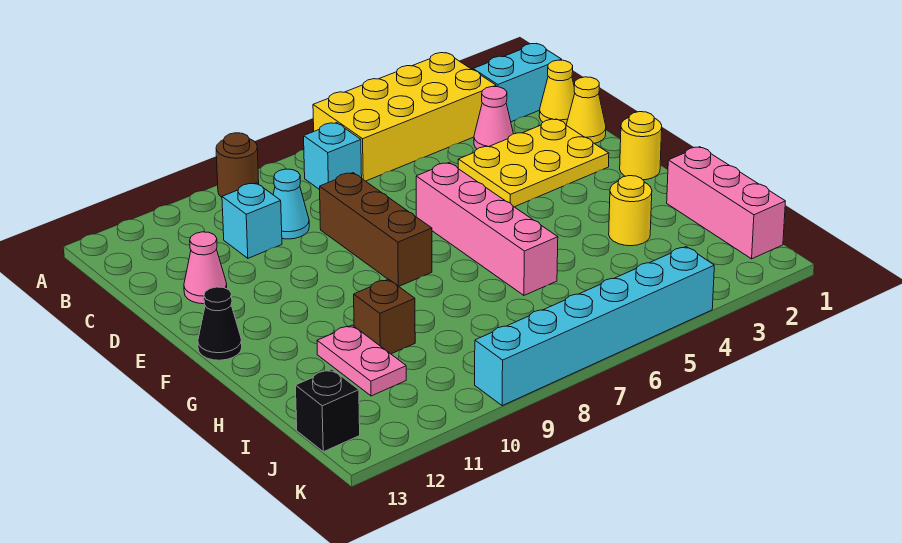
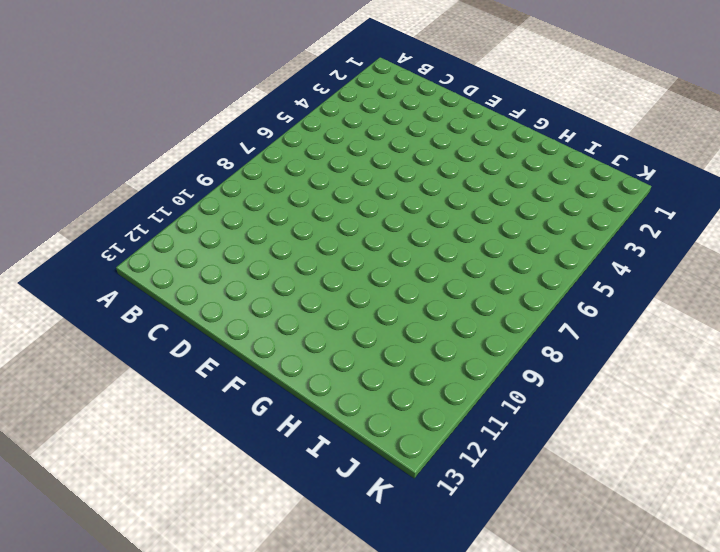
none -> yellow 2x4 brick [313,53,496,181]
none -> brown 1x1 round brick [216,133,259,197]
none -> cyan 1x2 brick [473,44,562,122]

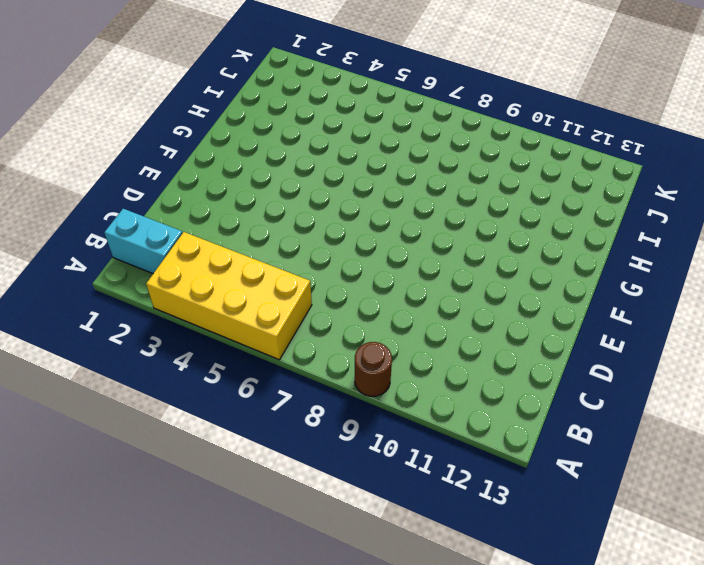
none -> cyan 1x1 brick [304,123,362,190]
none -> yellow 1x1 cone [539,60,575,124]
none -> pink 1x1 cone [474,86,513,149]

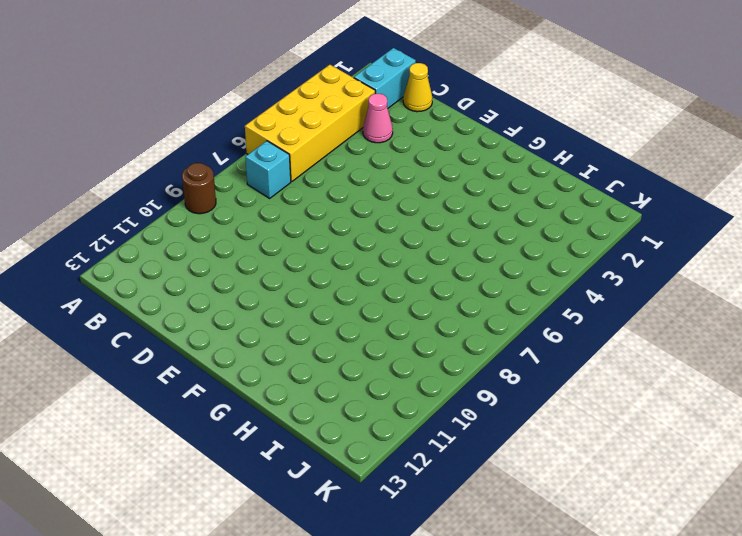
none -> cyan 1x1 cone [273,169,309,239]
none -> cyan 1x1 brick [222,183,282,258]
none -> yellow 1x1 cone [566,77,606,143]

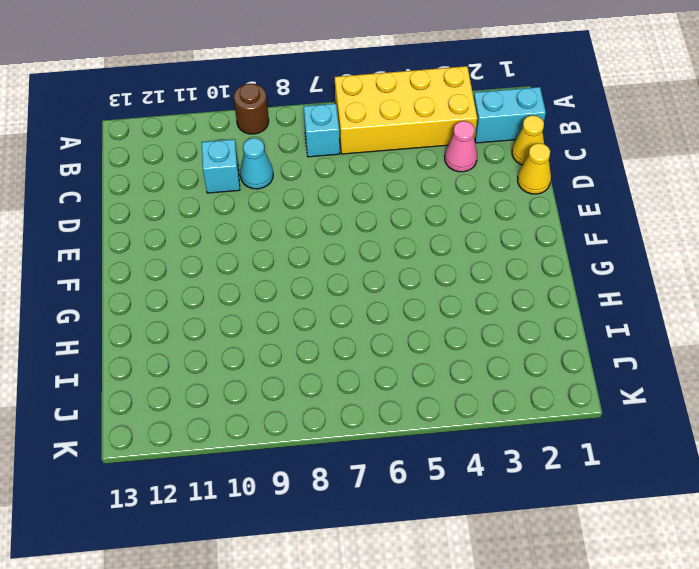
none -> yellow 2x3 plate [458,119,609,207]
none -> brown 1x3 brick [320,173,432,286]
none -> pink 1x1 cone [184,232,227,304]

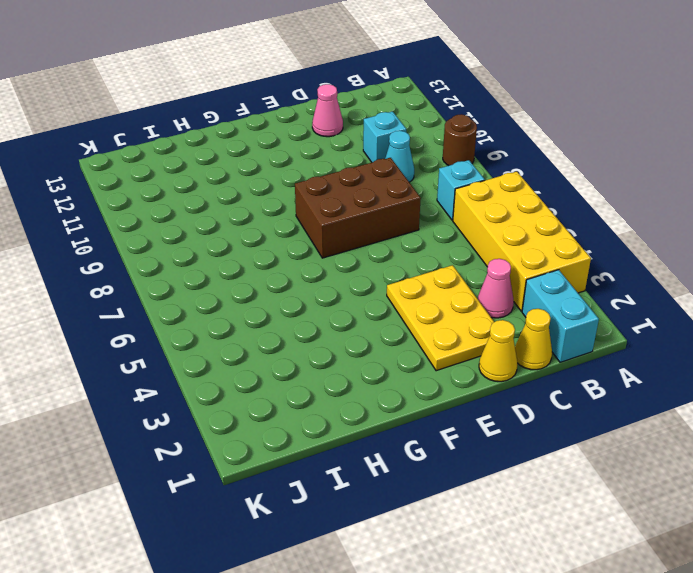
brown 2x3 brick [295,158,421,258] -> brown 1x3 brick [320,173,432,286]
none -> pink 1x4 brick [416,163,558,295]
none -> yellow 1x1 round brick [620,112,662,180]
none -> black 1x1 cone [198,287,242,360]

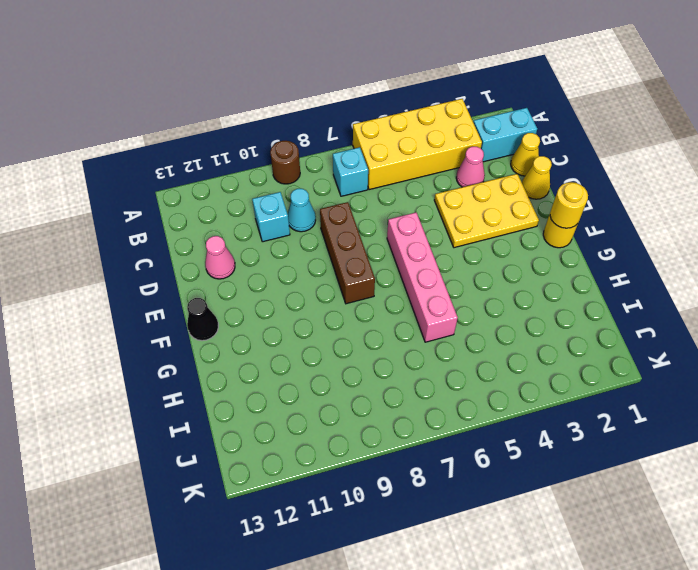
yellow 1x1 round brick [550,182,588,228] -> yellow 1x1 round brick moved to [609,176,652,246]
none -> pink 1x3 brick [667,147,785,259]
none -> brown 1x1 brick [354,279,415,354]
none -> pink 1x2 plate [317,325,406,396]

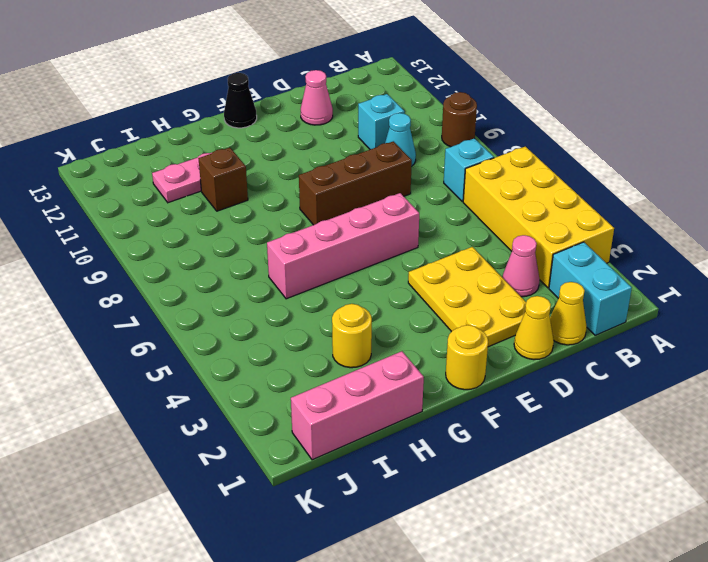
none -> black 1x1 brick [295,369,360,452]
none -> cyan 1x6 brick [475,247,714,406]

